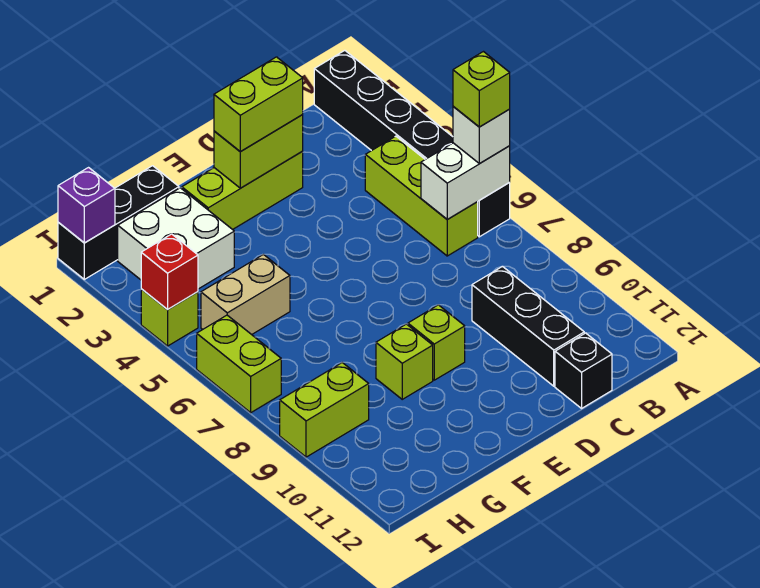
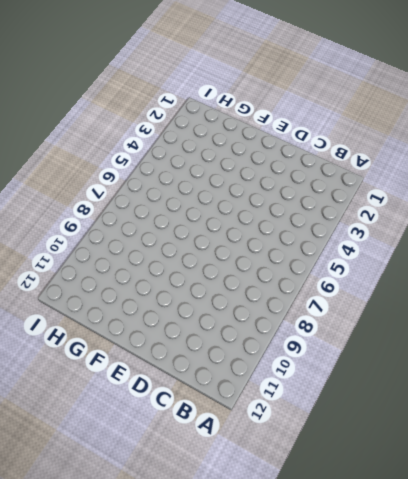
none -> black 1x6 brick [314,50,510,237]
none -> lime 1x3 brick [365,136,478,256]
none -> black 1x3 brick [472,266,584,386]

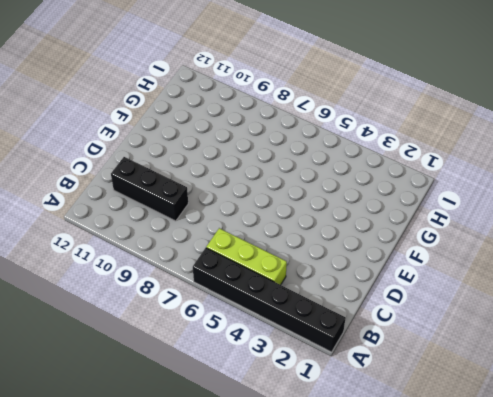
none -> black 1x1 brick [555,333,612,408]
none -> lime 1x3 brick [182,151,303,230]
none -> lime 1x1 brick [408,305,465,380]

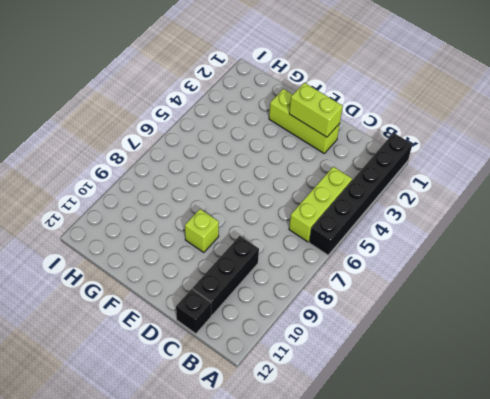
none -> lime 1x1 brick [376,324,433,399]
none -> black 1x3 brick [58,166,179,279]
none -> white 2x2 brick [118,188,234,289]

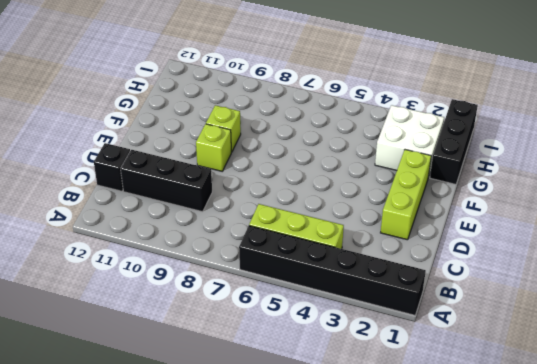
none -> tan 1x2 brick [201,254,290,335]
none -> lime 1x2 brick [280,363,369,457]
none -> lime 1x1 brick [141,289,198,346]

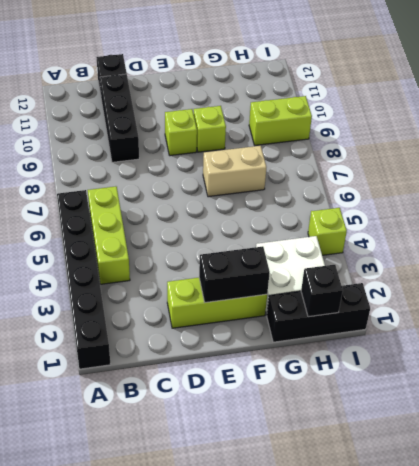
black 1x2 brick [199,246,270,303] -> lime 1x2 brick [214,115,303,188]
tan 1x2 brick [203,146,266,197] -> tan 1x2 brick moved to [201,254,290,335]
black 1x1 brick [301,265,343,317] -> none
none -> lime 1x2 brick [197,315,281,413]
none -> white 1x2 brick [421,143,510,219]
none -> purple 1x1 brick [58,168,115,243]

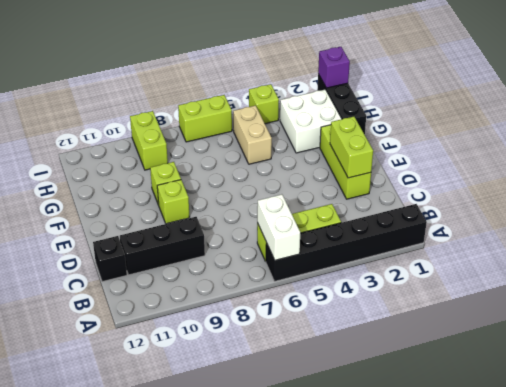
none -> red 1x1 brick [141,234,198,309]
none -> white 1x1 brick [453,106,510,164]
none -> lime 1x2 brick [214,57,303,152]

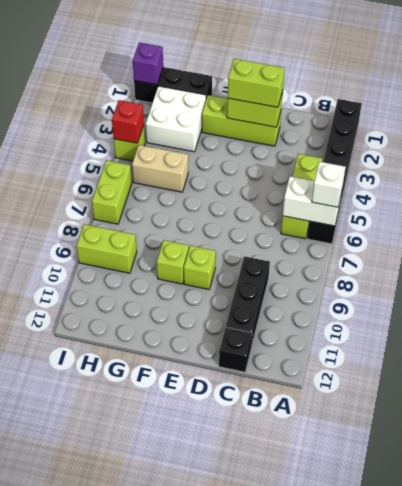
none -> lime 1x1 brick [453,52,510,127]

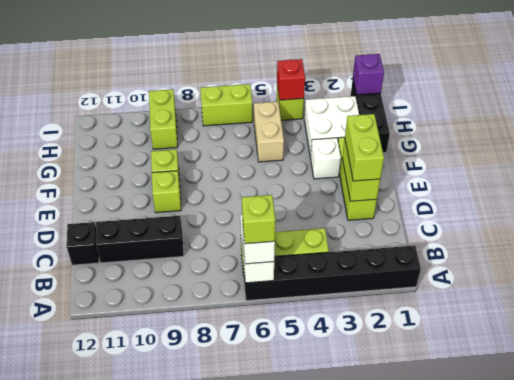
white 1x1 brick [311,138,341,179] -> none

